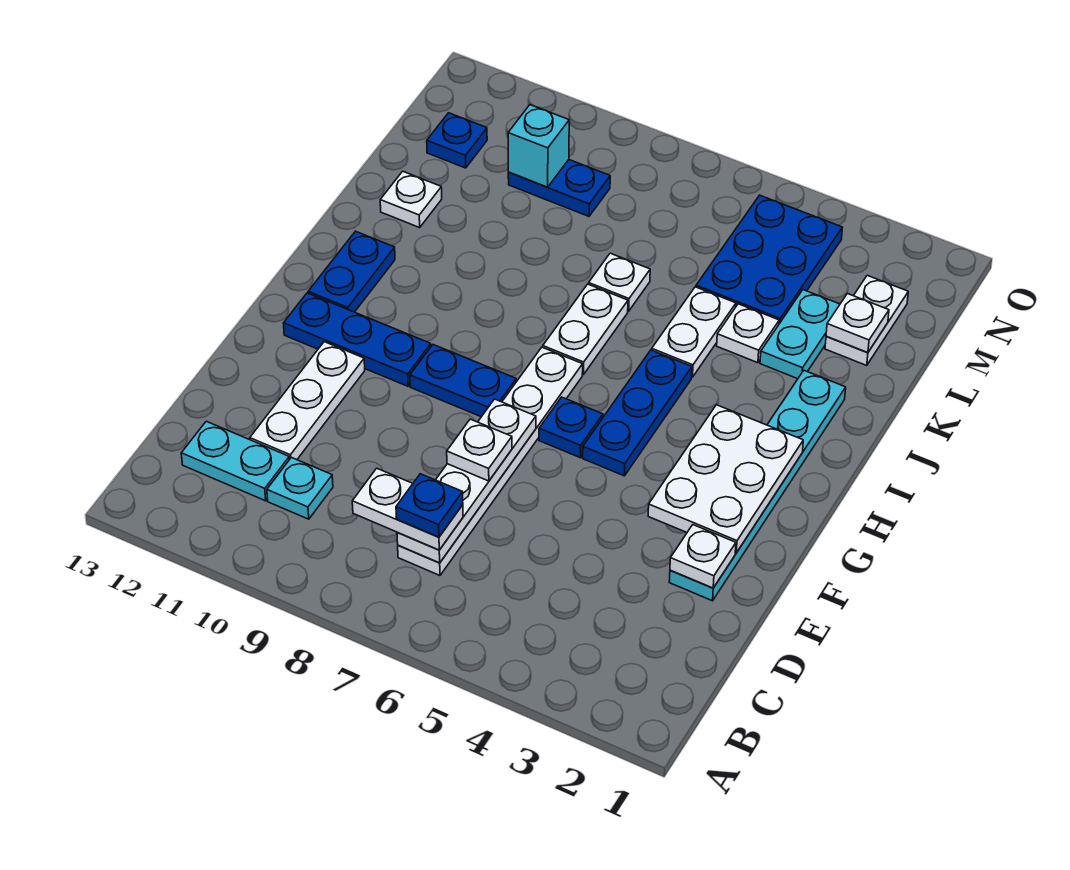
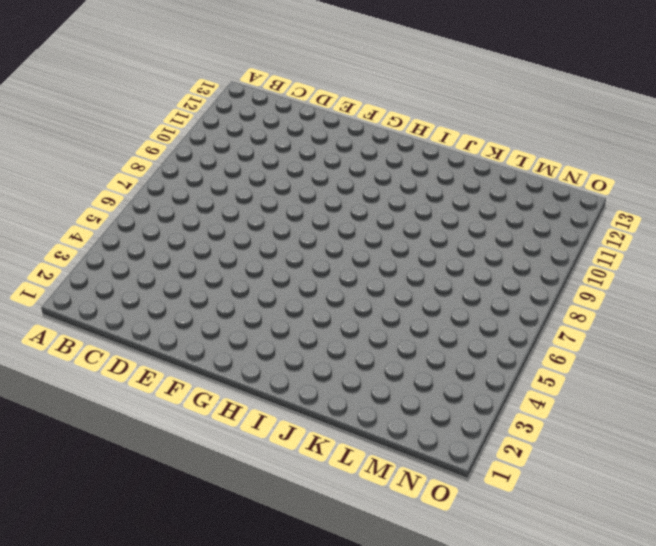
none -> white 1x6 plate [398,347,583,575]
none -> cyan 1x1 plate [267,458,333,519]
none -> cyan 1x2 plate [181,421,289,501]

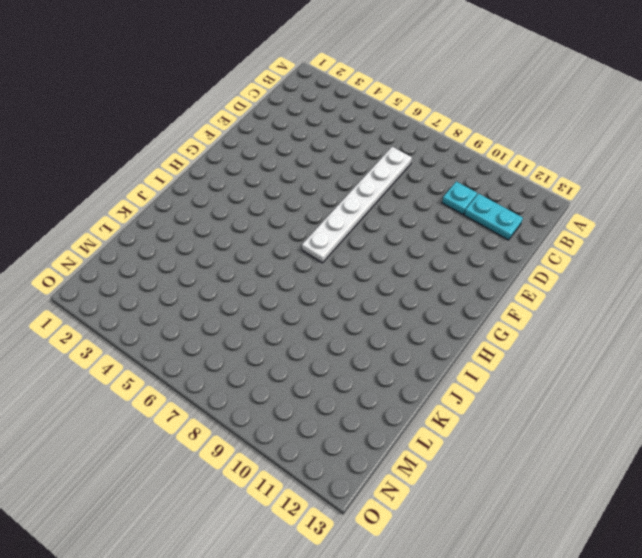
none -> white 1x3 plate [250,342,365,460]
none -> cyan 1x6 plate [669,371,846,601]
none -> blue 1x3 plate [583,350,692,476]

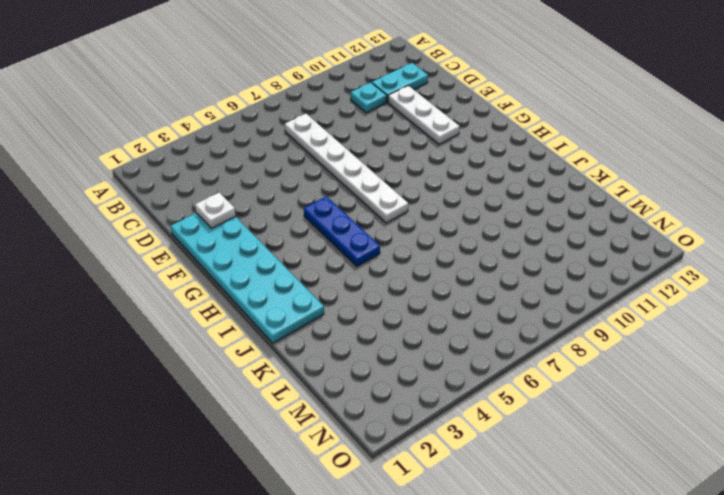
cyan 2x6 plate [171,213,324,343] -> cyan 1x6 plate [669,371,846,601]
none -> blue 1x1 plate [539,397,603,458]
none -> blue 1x2 plate [410,345,516,417]
none -> blue 1x3 plate [284,293,431,386]

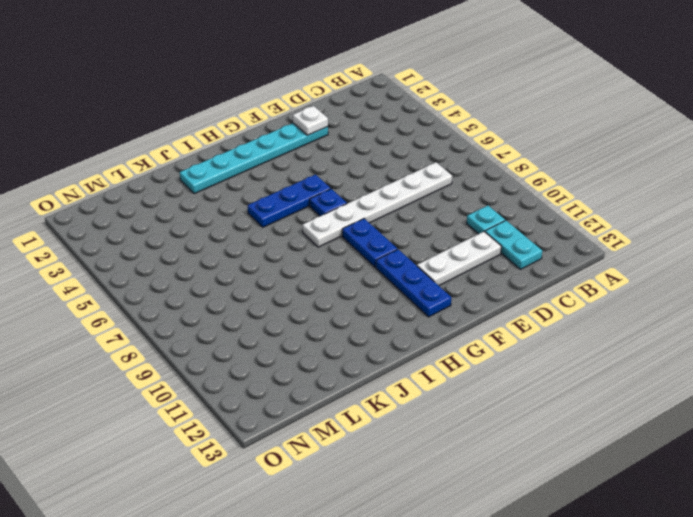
none -> blue 1x2 plate [308,231,395,312]
none -> white 1x2 plate [543,284,628,375]
none -> white 1x2 plate [652,287,736,377]

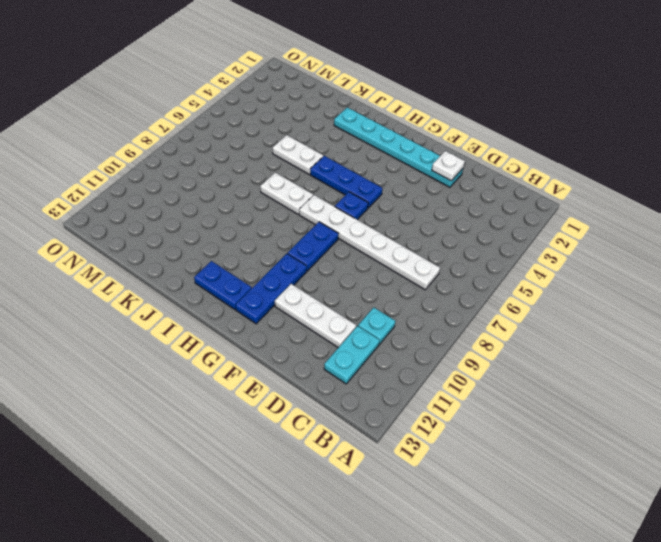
none -> cyan 1x2 plate [760,290,840,379]
none -> white 1x1 plate [717,304,779,363]
none -> white 1x1 plate [589,253,650,311]

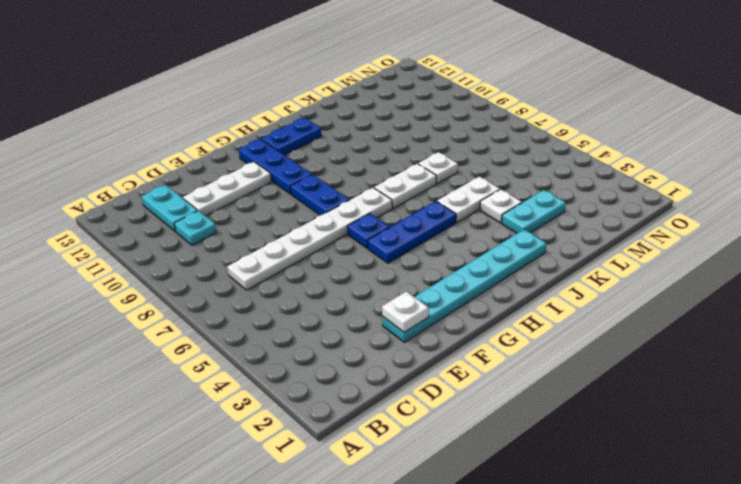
none -> white 1x1 plate [380,171,442,228]
none -> white 1x2 plate [825,275,908,365]
none -> blue 2x3 plate [696,195,842,324]

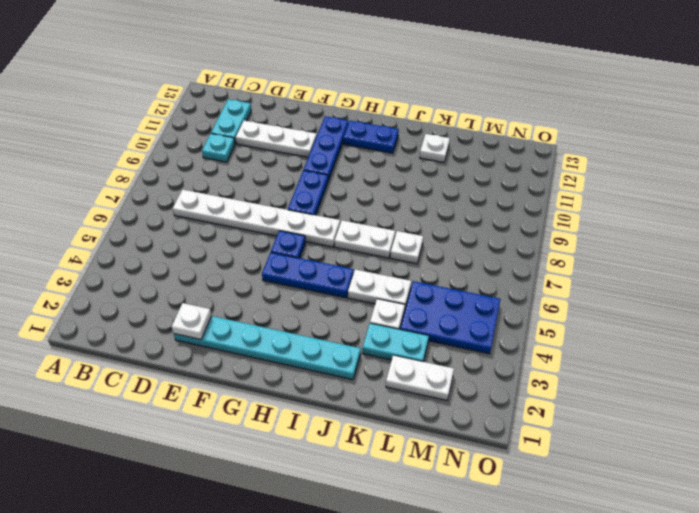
none -> blue 1x2 plate [508,160,610,216]
none -> blue 1x1 plate [427,113,487,168]
none -> white 1x4 plate [397,399,536,563]

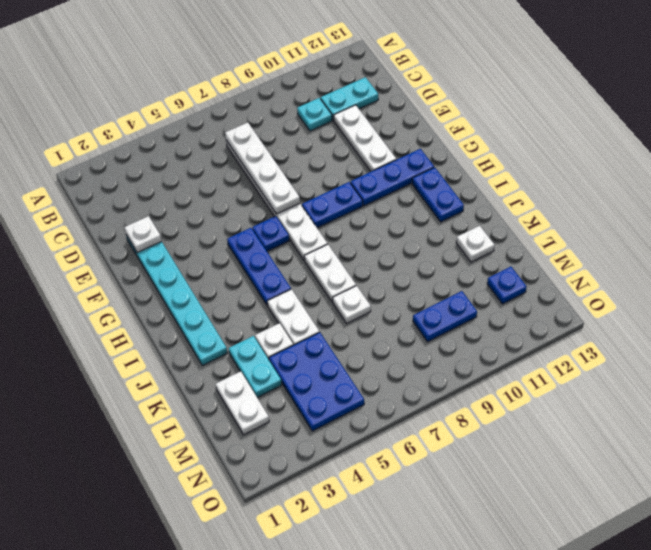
none -> white 2x3 plate [648,405,803,553]
none -> white 1x1 plate [826,293,889,353]
none -> cyan 1x1 brick [508,105,569,187]

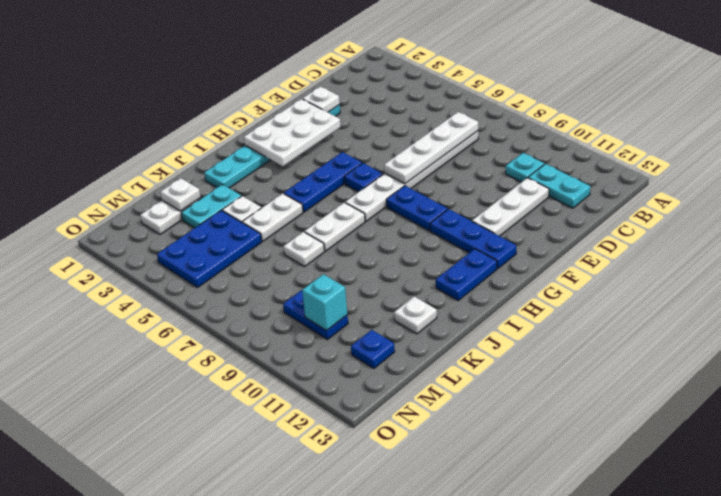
none -> white 1x2 plate [352,468,463,550]
none -> white 1x1 plate [447,419,512,481]
none -> blue 1x1 plate [396,474,463,537]

